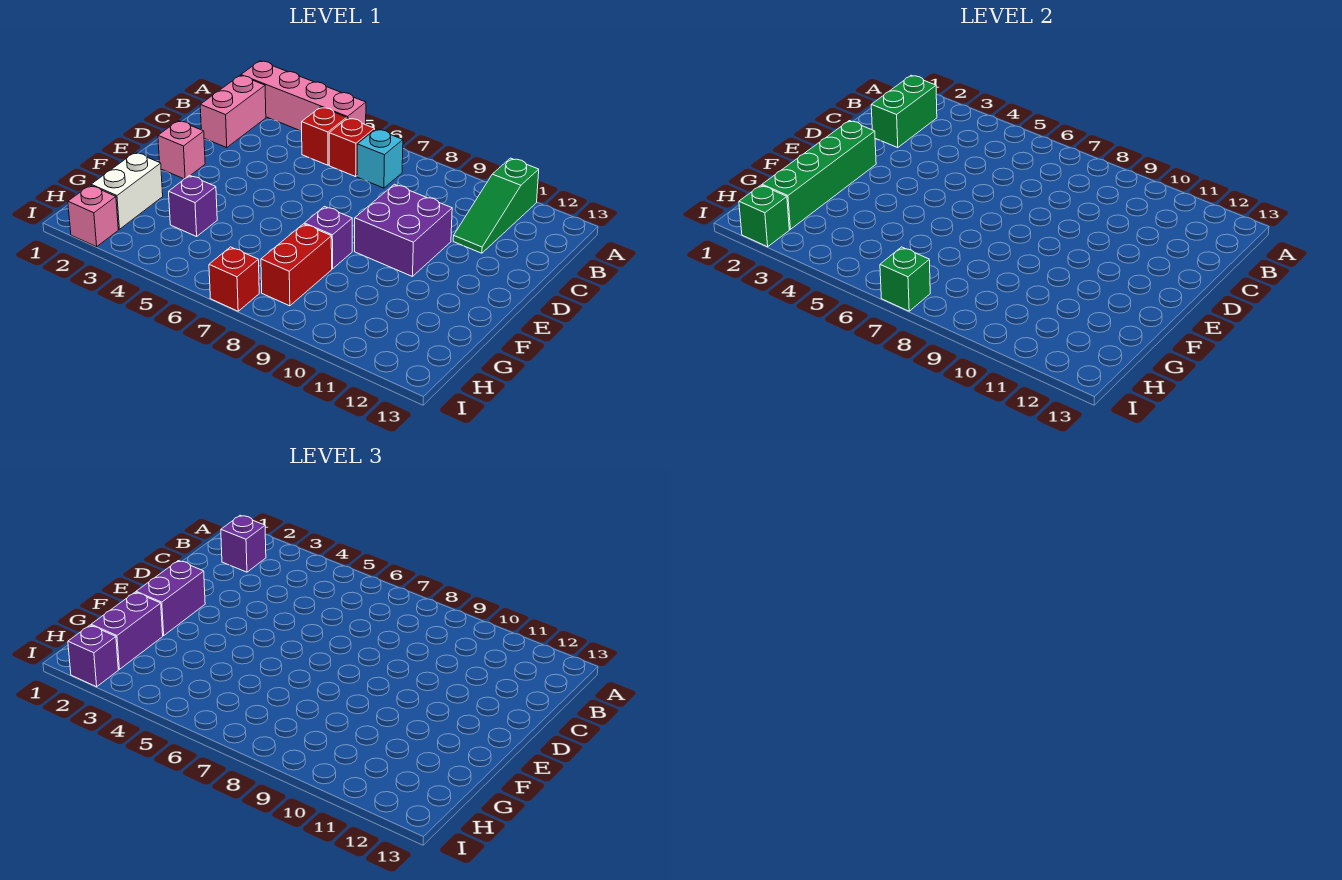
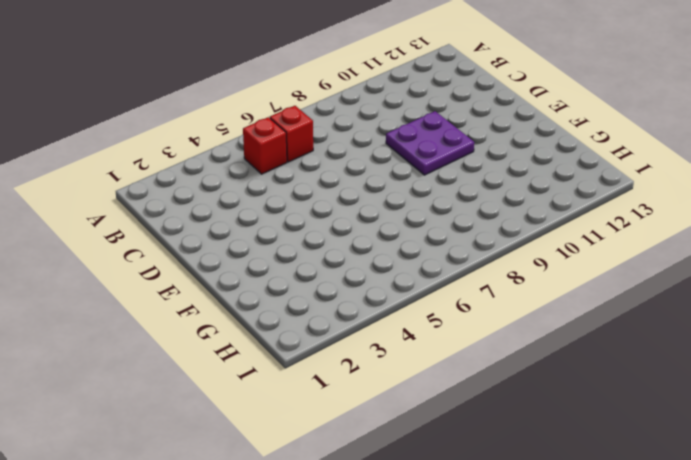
purple 2x2 plate [386,111,474,175] -> purple 2x2 brick [355,184,452,277]
none -> pink 1x4 brick [241,61,366,131]
none -> green 1x3 slope [453,158,539,253]
none -> pink 1x2 brick [200,75,266,148]

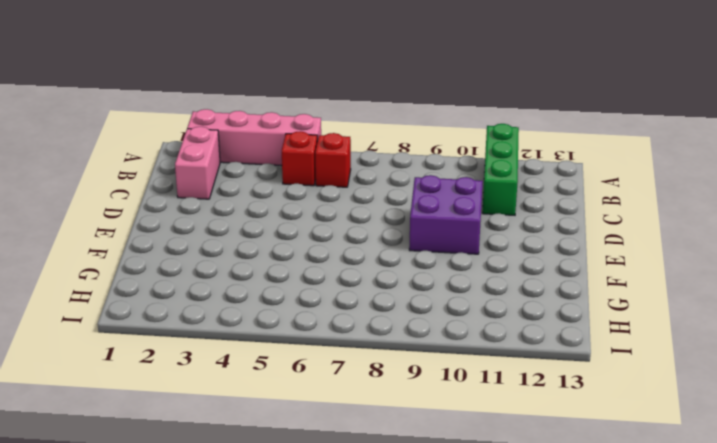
green 1x3 brick [482,124,519,215] -> green 1x3 slope [453,158,539,253]
none -> cyan 1x1 brick [357,129,403,188]
none -> pink 1x1 brick [158,121,205,179]
none -> purple 1x1 brick [304,207,352,269]

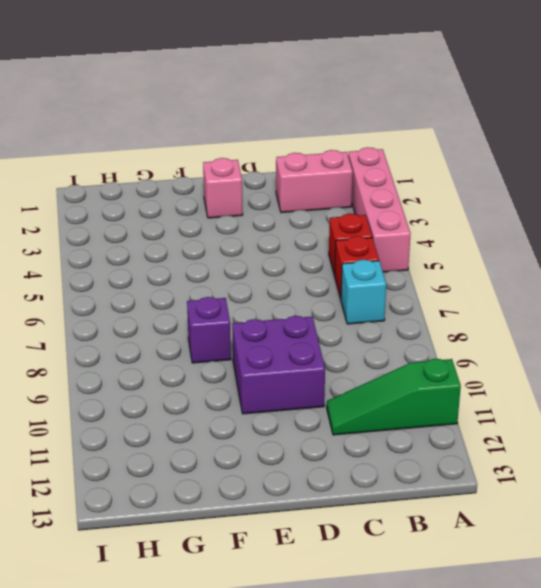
none -> white 1x2 brick [91,152,163,229]
none -> purple 1x1 brick [169,175,217,236]
none -> red 1x2 brick [261,224,332,306]

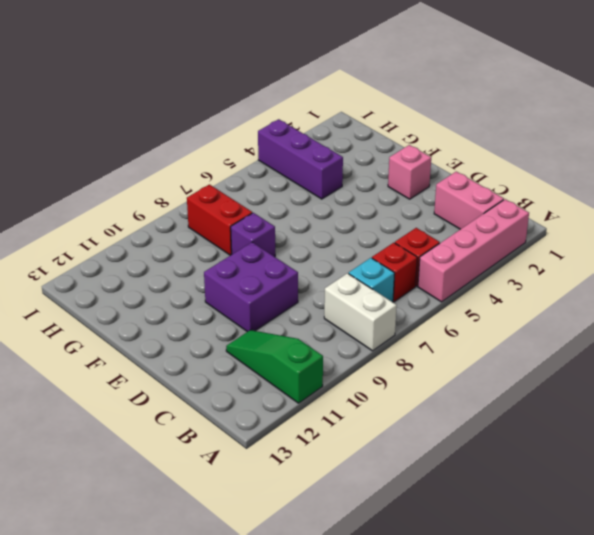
white 1x2 brick [324,273,397,351] -> white 1x2 brick moved to [91,152,163,229]
purple 1x3 brick [258,119,343,199] -> purple 1x1 brick [169,175,217,236]
none -> pink 1x1 brick [68,185,118,247]
none -> red 1x1 brick [209,247,259,311]
none -> green 1x2 brick [871,75,937,148]

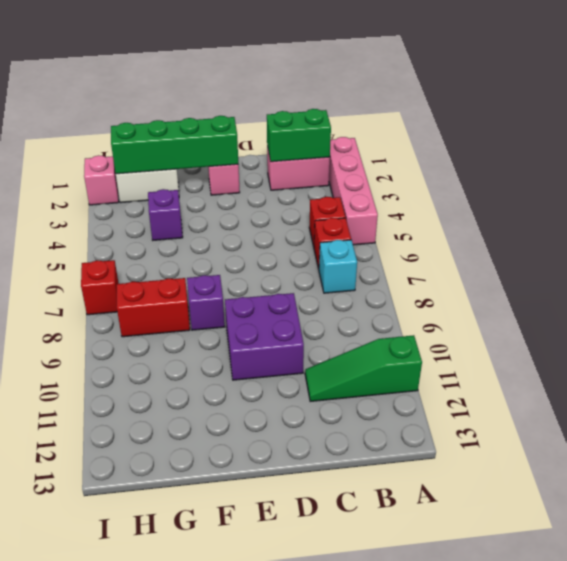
none -> green 1x1 brick [739,185,789,247]
none -> green 1x1 brick [880,247,930,311]
none -> purple 1x1 brick [221,515,266,572]

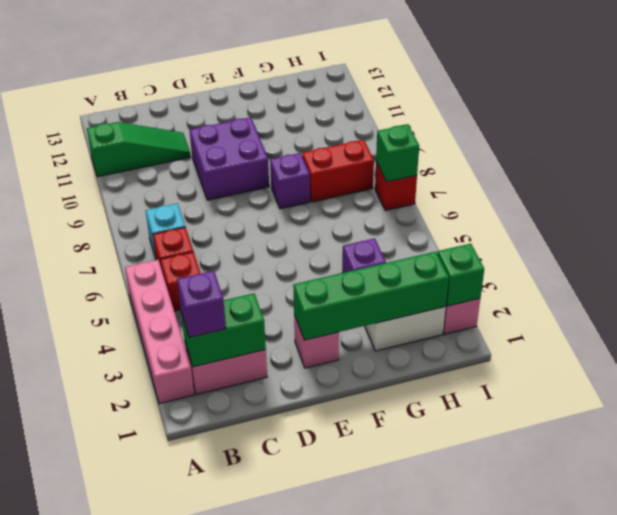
none -> purple 1x2 brick [136,561,205,636]
none -> purple 1x2 brick [91,592,163,669]
none -> purple 1x1 brick [68,625,118,687]

